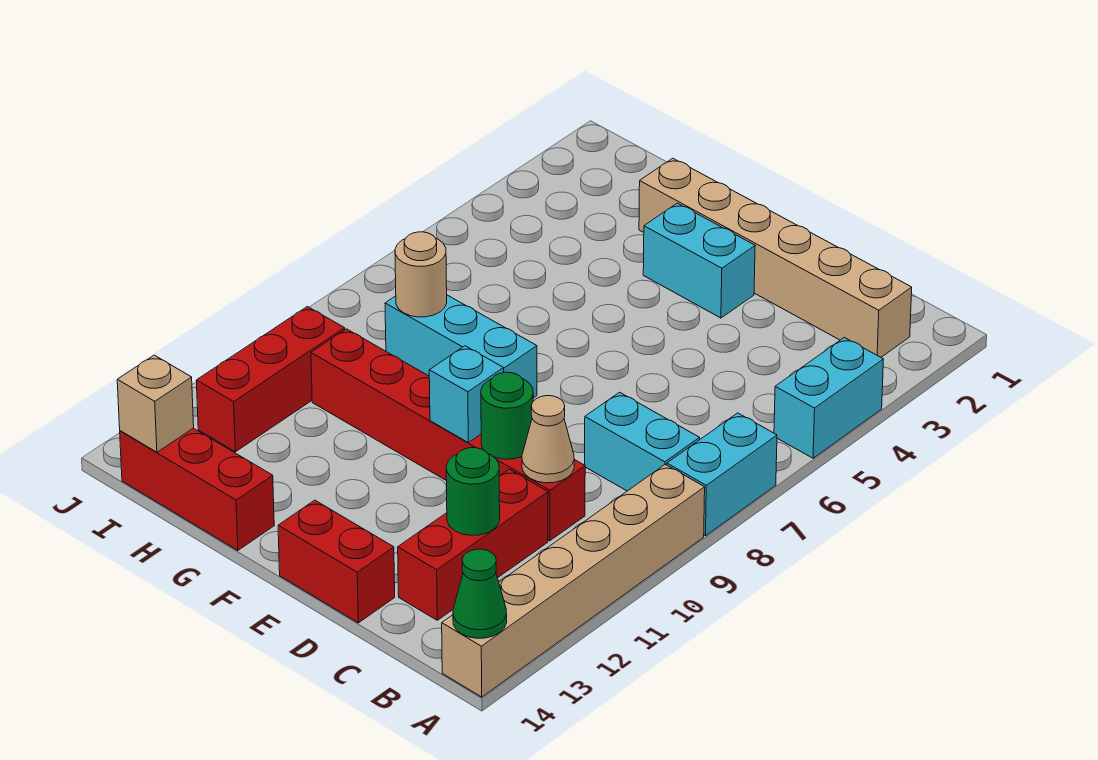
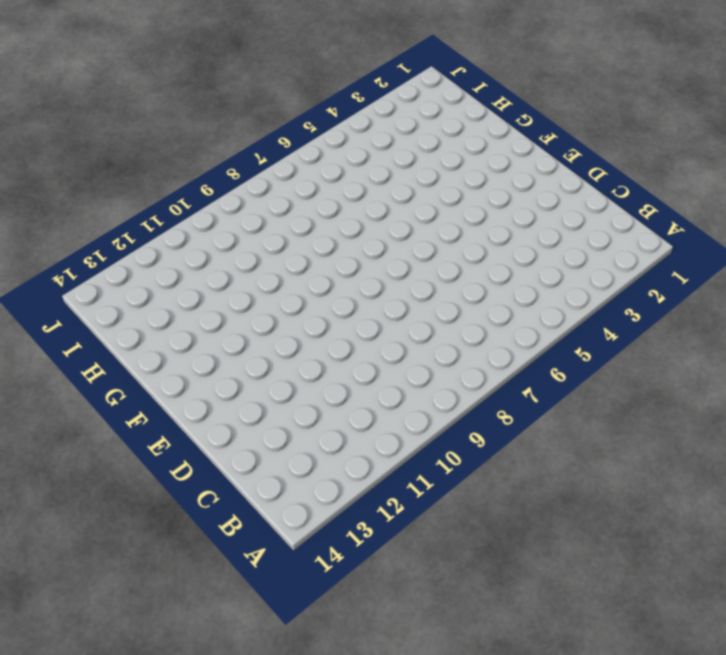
none -> cyan 1x2 brick [774,338,883,458]
none -> cyan 1x2 brick [667,413,777,536]
none -> tan 1x6 brick [442,465,705,697]

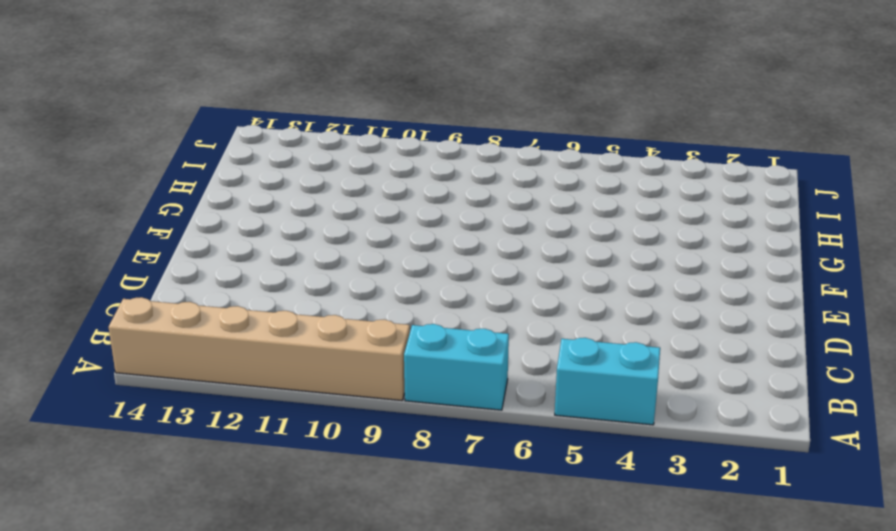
none -> tan 1x6 brick [639,158,912,357]
none -> cyan 1x2 brick [585,392,700,491]
none -> red 1x6 brick [311,329,585,541]

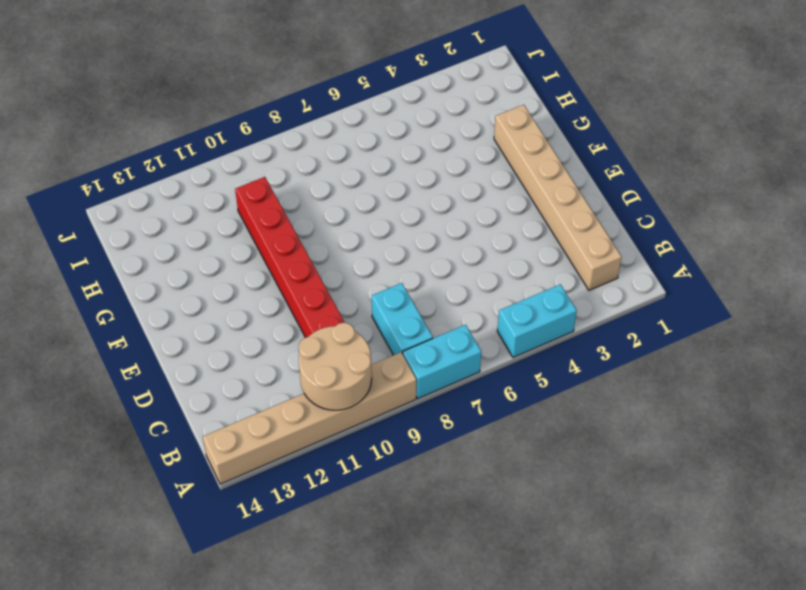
tan 2x2 round brick [299,323,372,410] -> none
none -> red 1x3 brick [398,469,548,620]
none -> red 1x2 brick [278,500,395,623]
none -> cyan 1x2 brick [643,203,755,318]

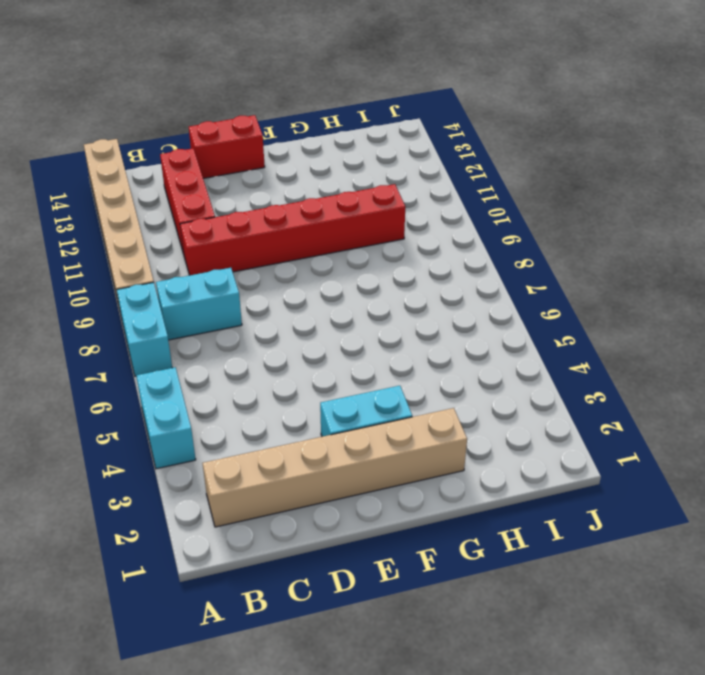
none -> cyan 1x3 brick [385,295,537,398]
none -> red 1x3 brick [120,428,274,550]
none -> red 1x3 brick [196,307,345,452]

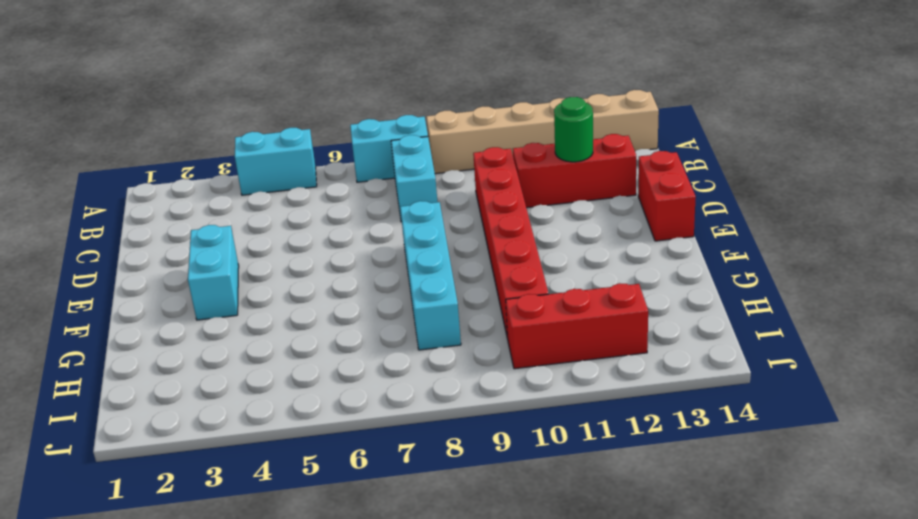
cyan 1x4 brick [400,201,461,350] -> cyan 1x3 brick [385,295,537,398]
none -> tan 1x6 brick [639,158,912,357]
none -> red 1x3 brick [120,428,274,550]
none -> green 1x1 cone [453,549,507,638]

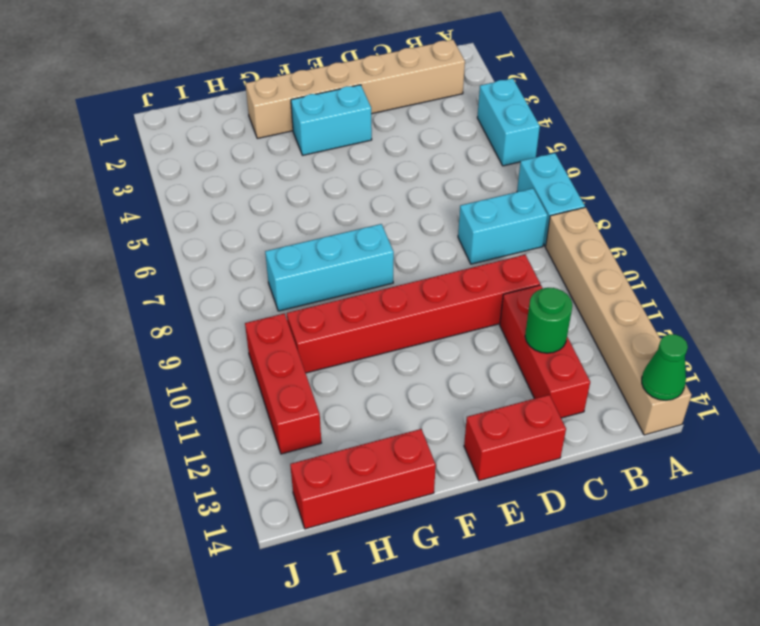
none -> tan 1x1 cone [522,396,574,483]
none -> green 1x1 round brick [481,372,533,459]
none -> cyan 1x1 brick [429,346,504,443]

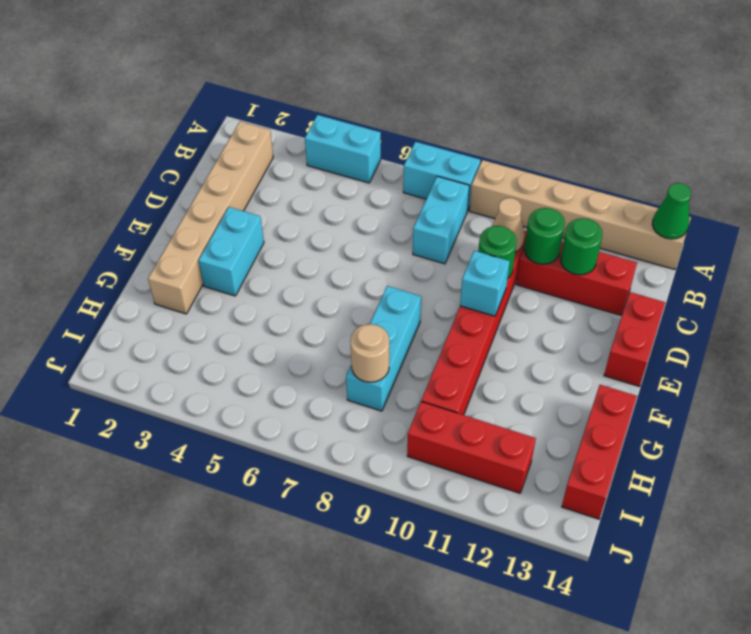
green 1x1 round brick [524,208,565,264] -> none
none -> tan 1x1 brick [117,355,194,452]

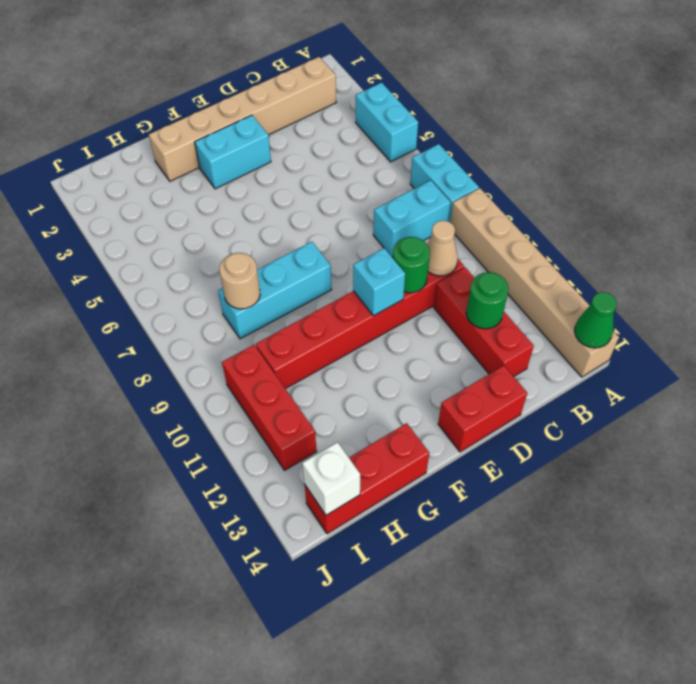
white 1x1 brick [302,442,360,515] -> tan 1x1 brick [117,355,194,452]

